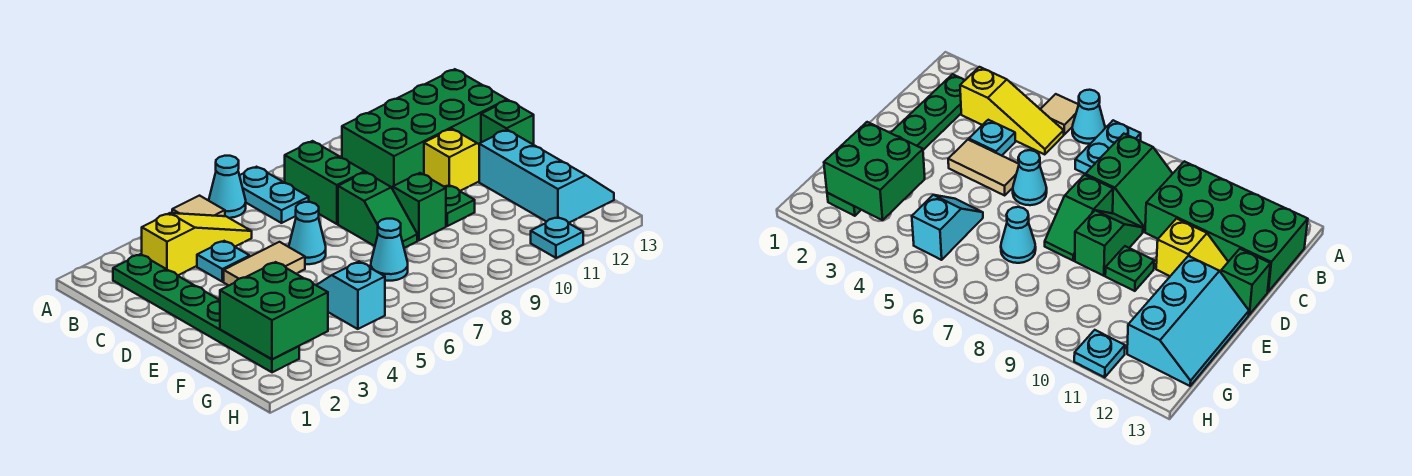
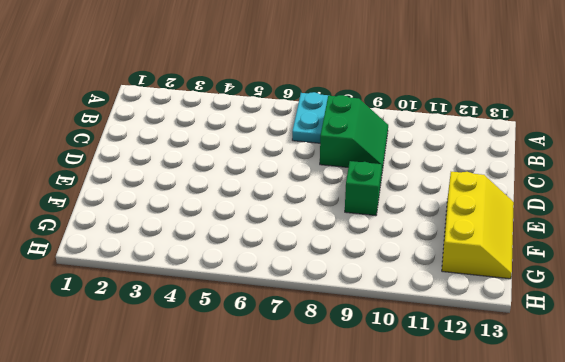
yellow 2x3 slope [442,172,514,279] -> cyan 2x3 slope [479,130,614,223]
none -> tan 1x1 tile [172,196,225,216]
none -> cyan 1x1 cone [209,156,246,218]
none -> green 1x6 plate [113,254,299,372]

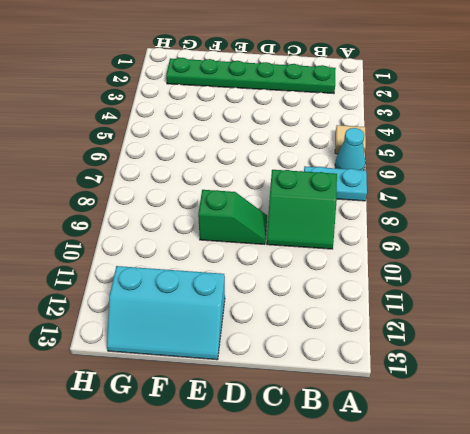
none -> yellow 1x3 slope [142,213,252,275]
none -> green 2x4 brick [342,69,507,187]
none -> cyan 1x1 plate [197,241,250,282]

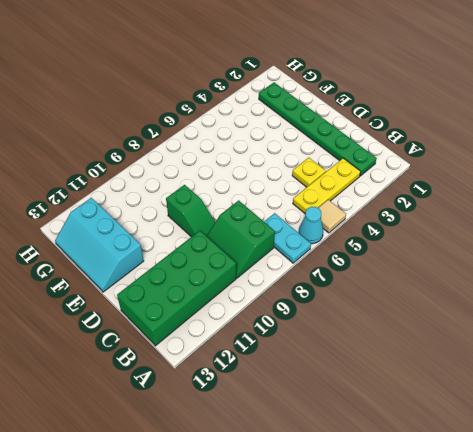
yellow 1x3 plate [293,158,361,214] -> yellow 1x3 slope [142,213,252,275]
yellow 1x1 plate [292,158,326,187] -> cyan 1x1 plate [197,241,250,282]
none -> tan 1x2 tile [224,242,305,285]
none -> cyan 1x1 cone [289,202,326,264]
none -> green 1x2 slope [338,172,417,248]

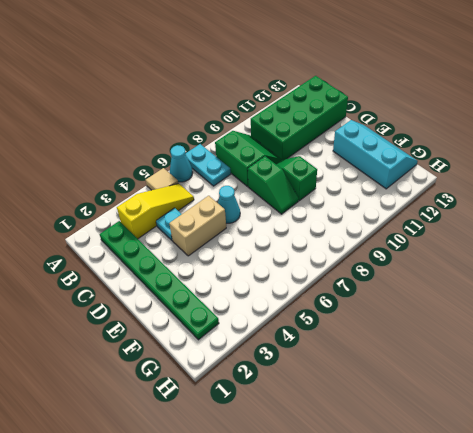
tan 1x2 brick [169,196,226,256] -> tan 1x2 tile [224,242,305,285]
none -> yellow 1x2 slope [424,129,479,191]
none -> green 1x1 brick [481,100,534,145]
none -> green 1x1 plate [444,185,475,226]

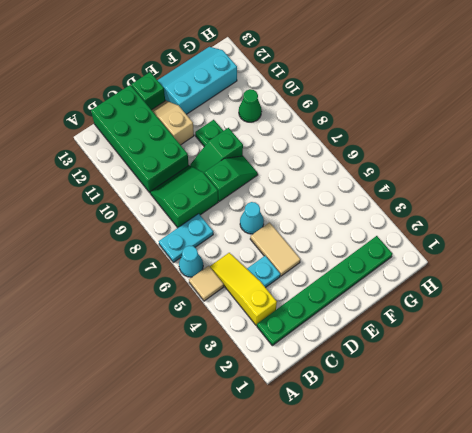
tan 1x2 slope [152,100,194,145] -> yellow 1x2 slope [424,129,479,191]
green 1x1 cone [239,89,262,122] -> none
none -> cyan 1x2 slope [316,261,385,329]
none -> cyan 1x1 cone [371,219,408,281]
none -> cyan 1x1 plate [531,217,583,258]

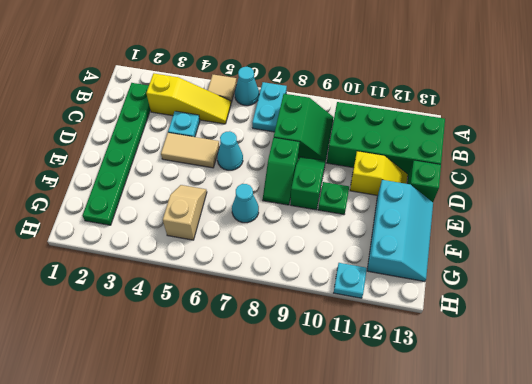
tan 1x2 slope [163,185,207,240] -> cyan 1x2 slope [316,261,385,329]
none -> green 2x2 brick [220,262,328,359]

